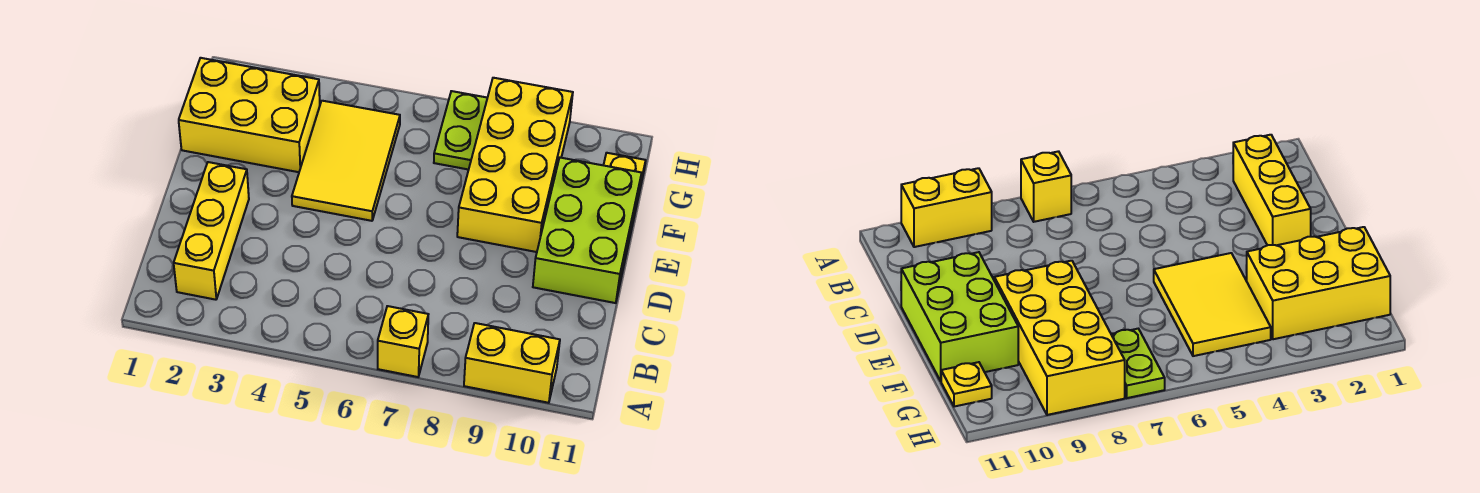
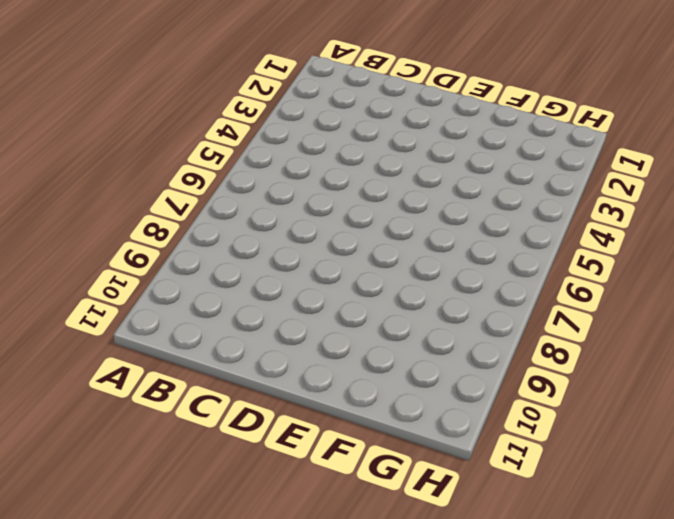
none -> yellow 1x1 brick [378,306,428,377]
none -> yellow 1x2 brick [464,323,560,403]

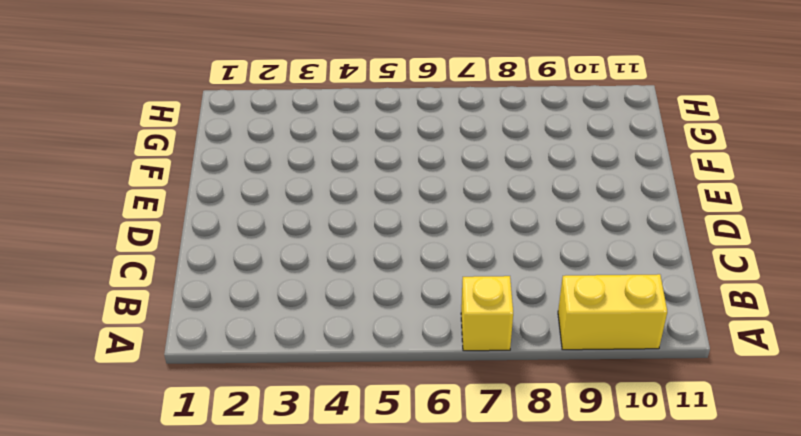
none -> yellow 1x3 brick [174,162,249,300]
none -> lime 2x3 brick [533,158,642,303]

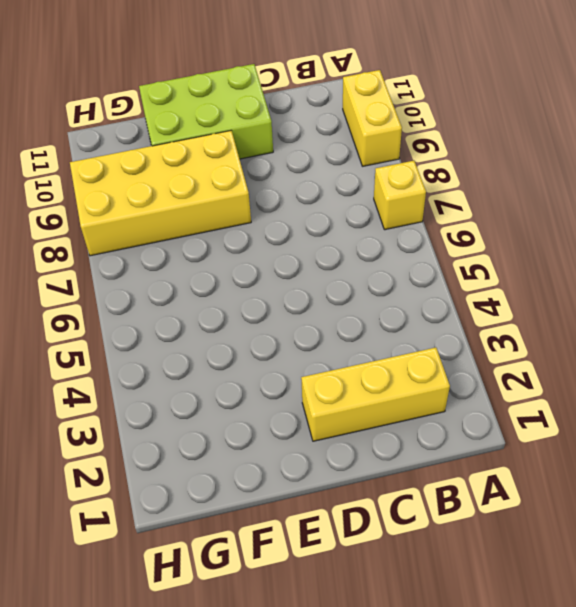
none -> yellow 2x3 tile [292,101,400,221]
none -> yellow 2x3 brick [179,58,320,172]

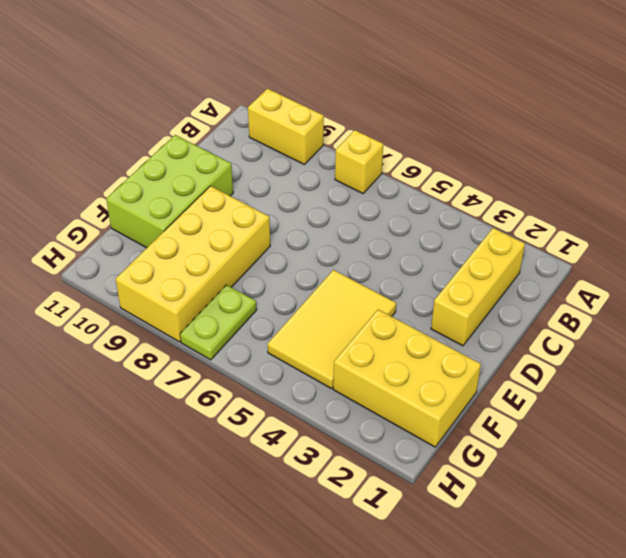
none -> yellow 1x1 plate [604,153,646,196]

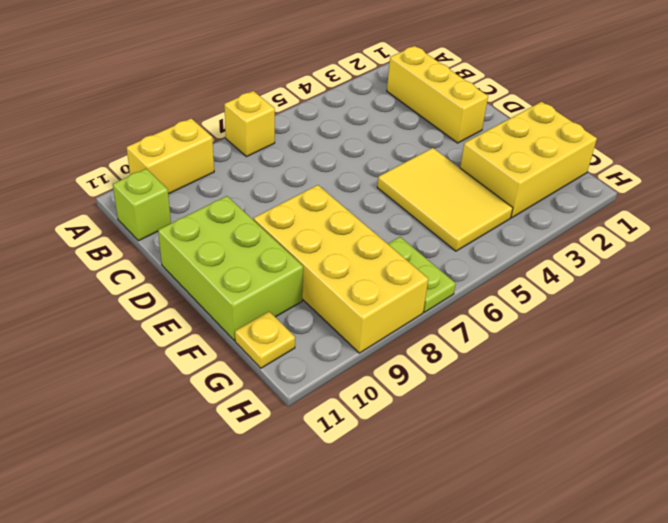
lime 1x1 brick [113,169,171,241] -> none

